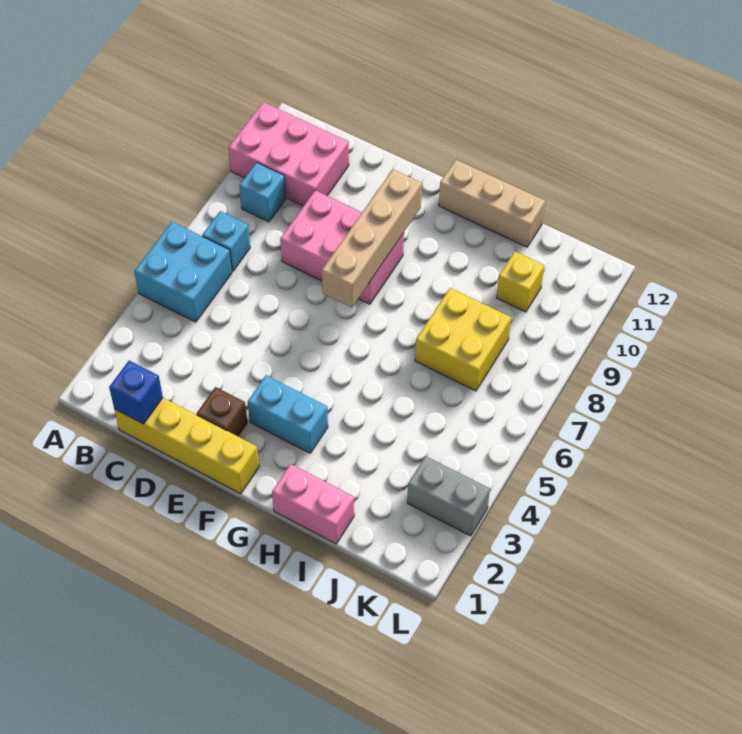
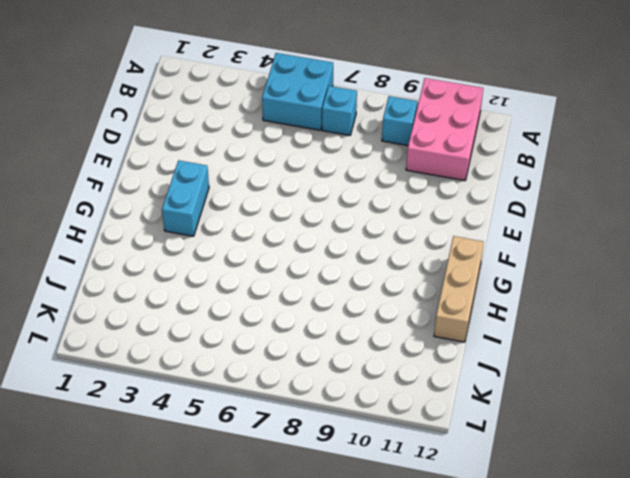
none -> yellow 1x4 brick [114,398,259,494]
none -> pink 2x3 brick [280,190,404,304]
none -> brown 1x1 brick [197,387,247,436]

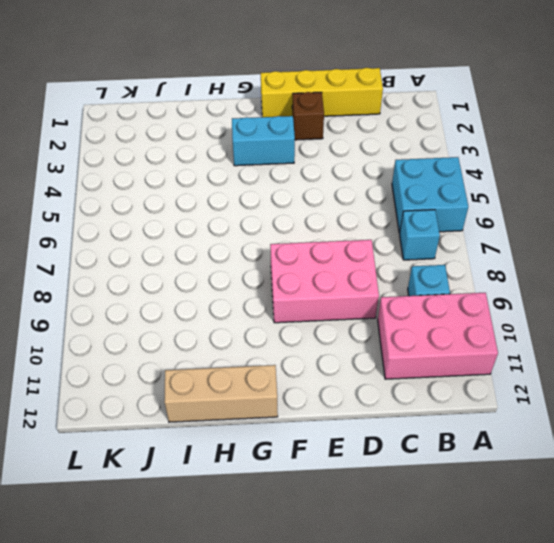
none -> pink 1x2 brick [272,464,354,544]
none -> yellow 2x2 brick [415,288,511,391]
none -> yellow 1x1 brick [497,251,544,312]

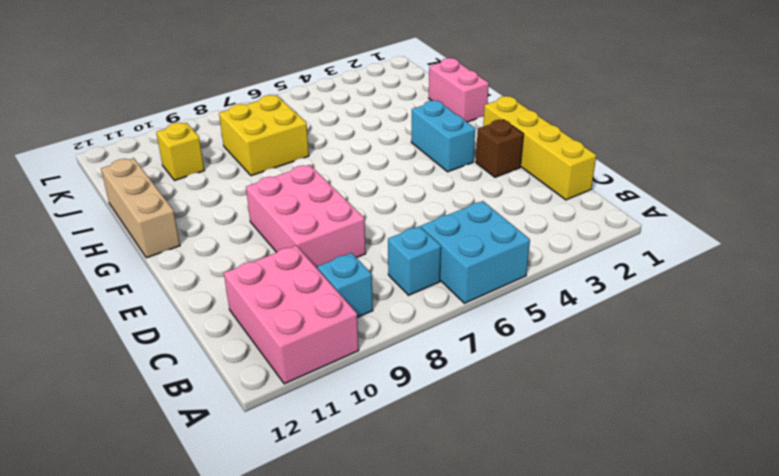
none -> grey 1x2 brick [407,456,490,536]
none -> blue 1x1 brick [109,360,163,424]
none -> tan 1x4 brick [322,170,422,308]

